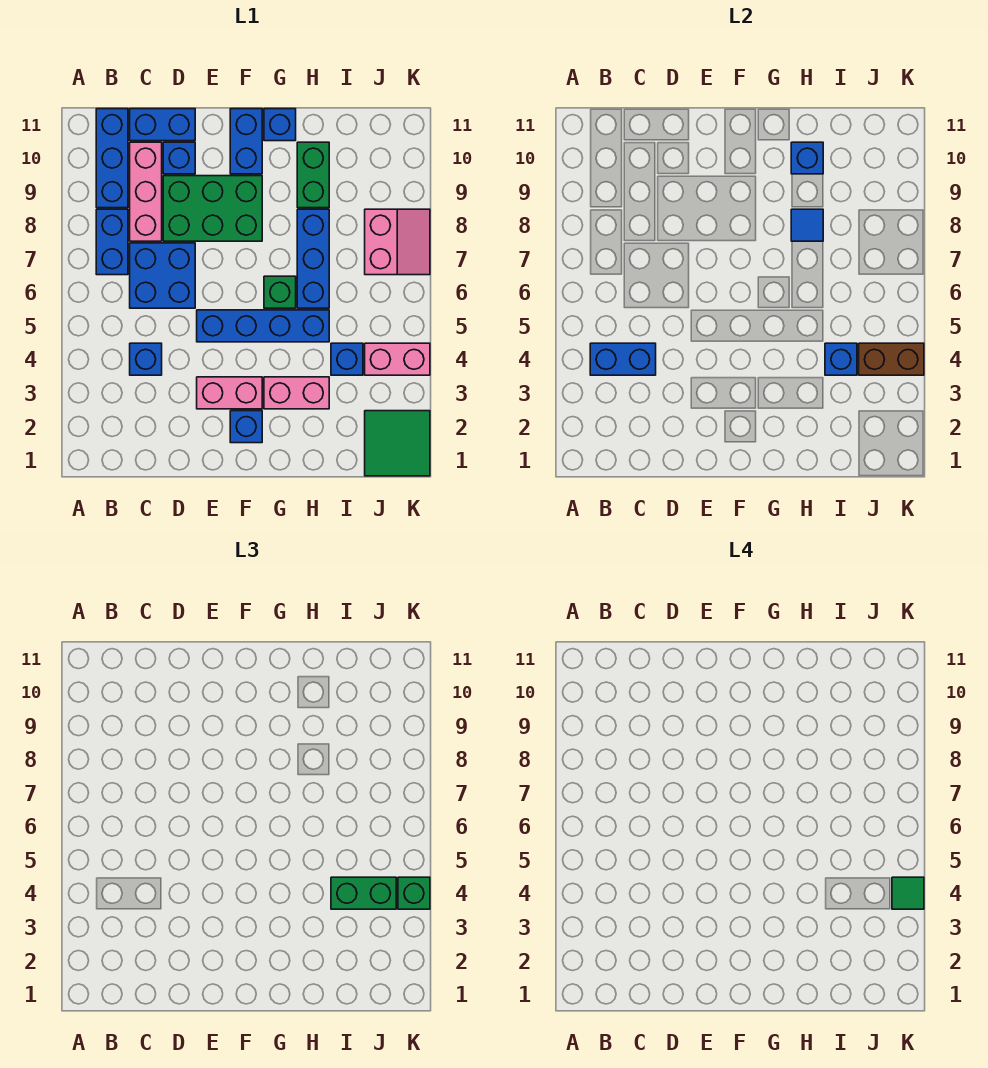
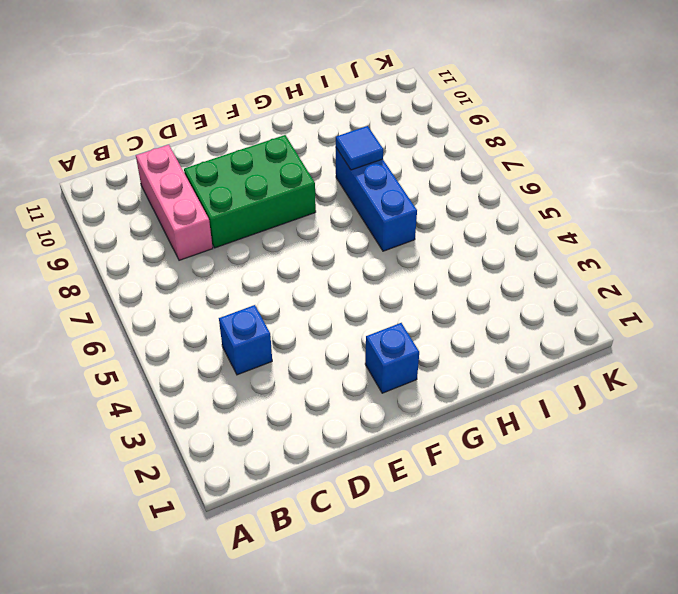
none -> blue 1x2 brick [96,209,128,275]
none -> blue 1x3 brick [96,109,128,208]
none -> blue 2x2 brick [130,243,195,308]

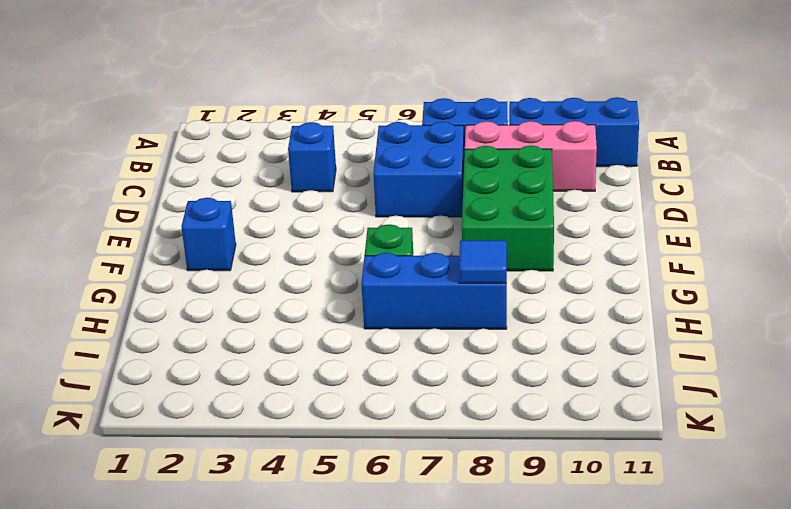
none -> blue 1x2 brick [130,109,195,141]
none -> blue 1x1 brick [163,142,195,174]
none -> pink 1x2 brick [197,377,262,409]

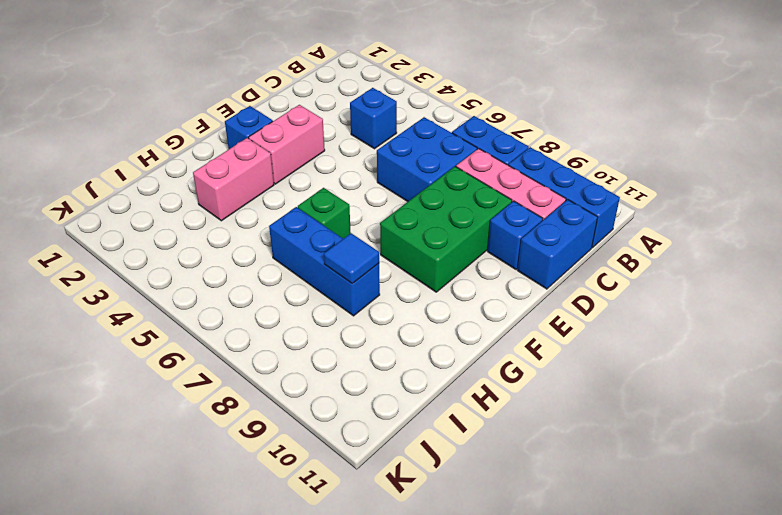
none -> blue 1x4 brick [197,310,329,342]
none -> blue 1x2 brick [230,109,262,174]
none -> blue 1x1 brick [264,109,296,141]

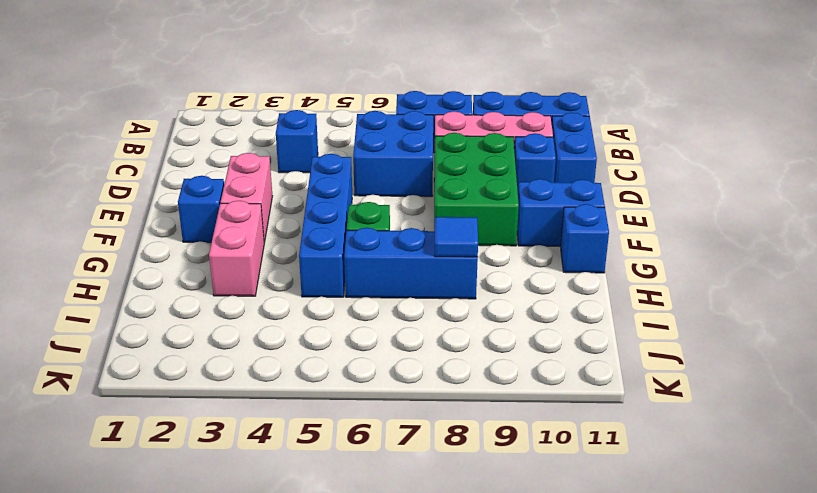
none -> green 1x2 brick [297,142,329,208]
none -> blue 1x1 brick [331,343,363,375]
none -> green 2x2 tile [365,411,430,476]

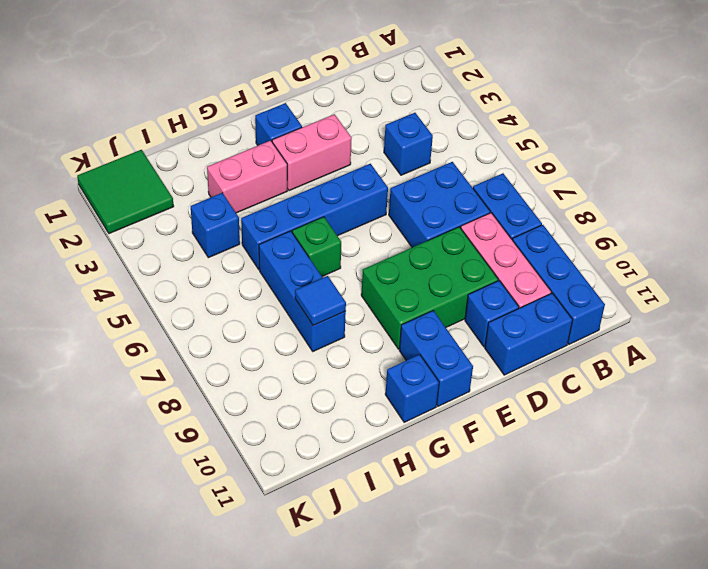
none -> green 1x2 brick [297,142,329,208]
none -> pink 1x2 brick [365,343,430,375]
none -> pink 2x2 slope [365,209,430,275]

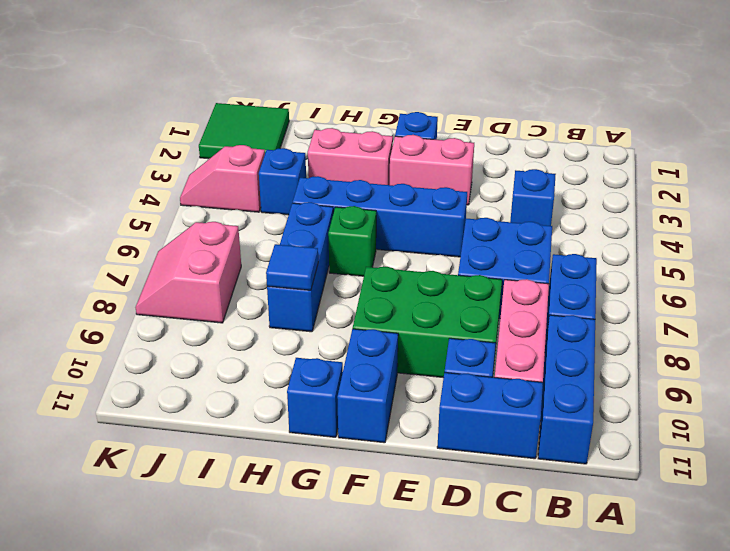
pink 1x2 slope [180,145,265,212] -> pink 1x2 brick [365,343,430,375]
none -> green 1x2 brick [297,142,329,208]
none -> blue 1x2 brick [590,343,656,375]
none -> blue 1x1 brick [791,142,823,174]

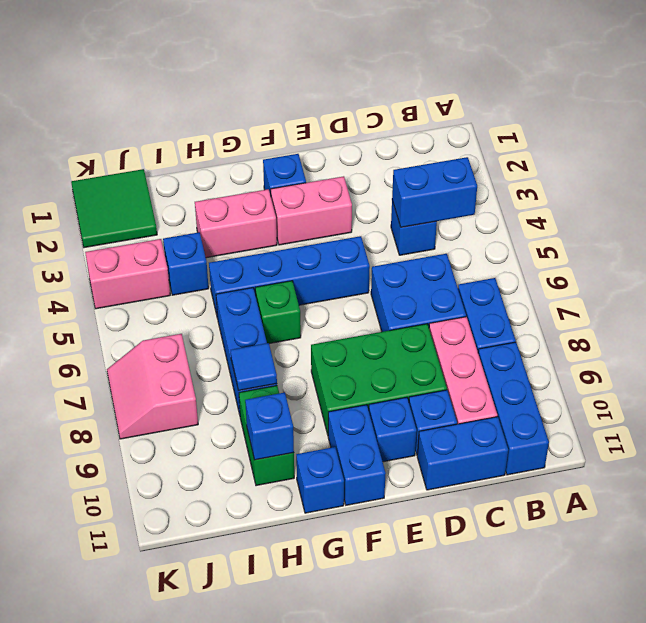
blue 1x1 brick [369,397,417,462] -> blue 1x1 brick moved to [825,343,857,375]
none -> brown 1x2 brick [859,343,924,375]
none -> green 1x2 brick [331,877,396,909]
none -> green 1x1 brick [398,877,430,909]

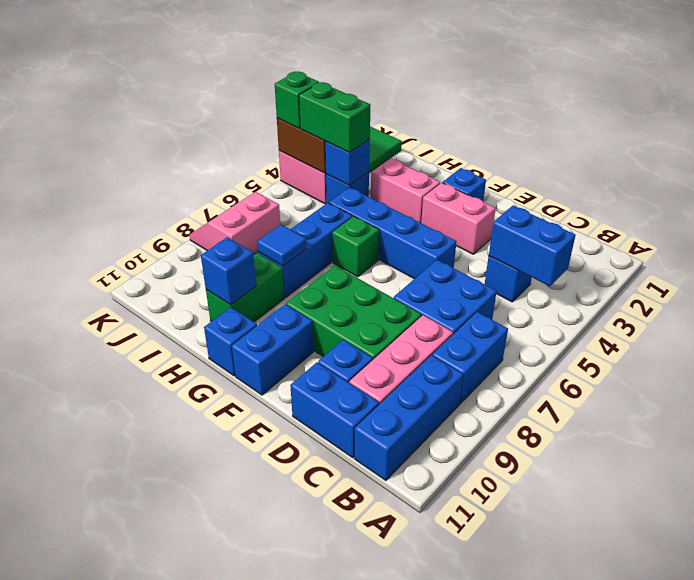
none -> green 1x1 tile [892,877,924,909]

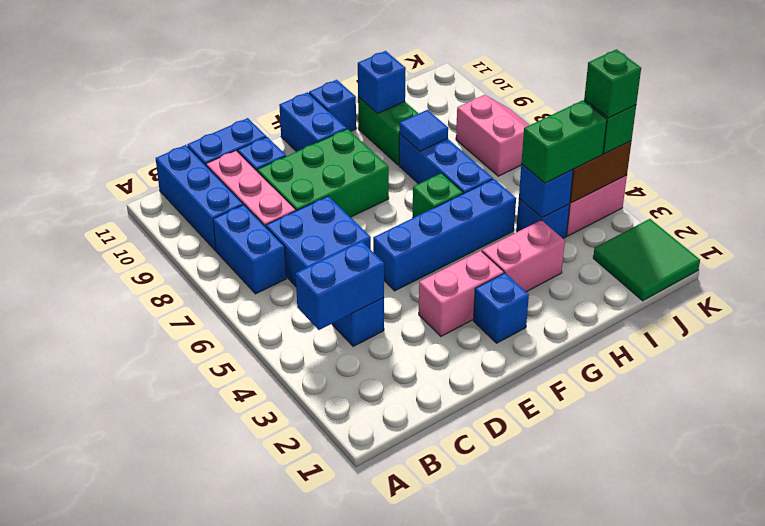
green 1x1 brick [584,49,641,118] -> green 1x1 tile [892,877,924,909]

